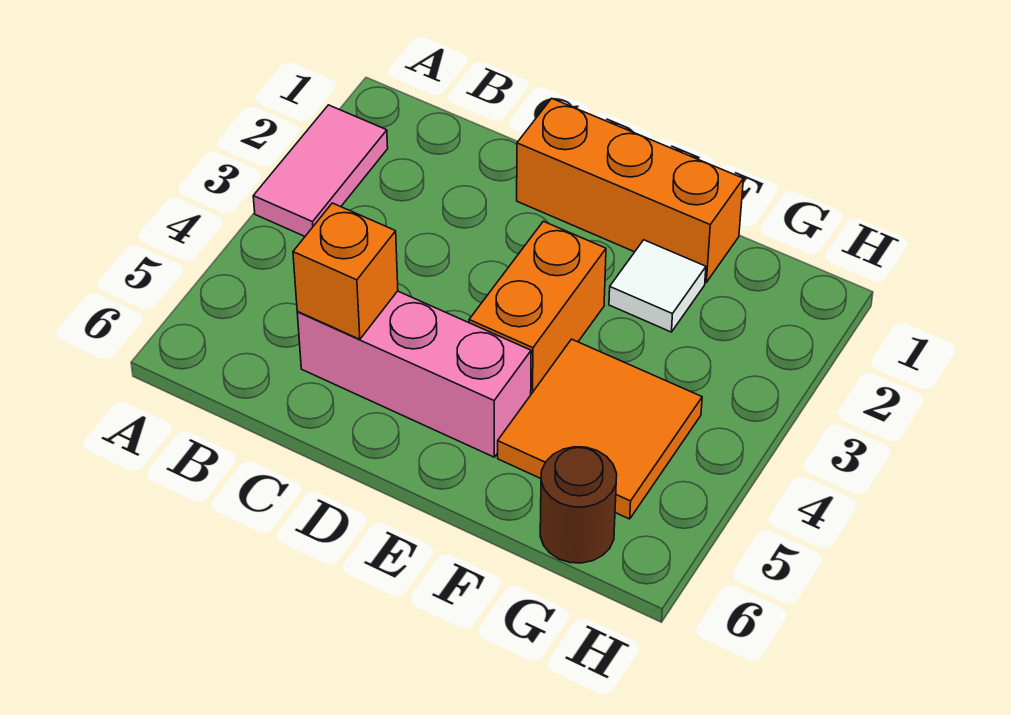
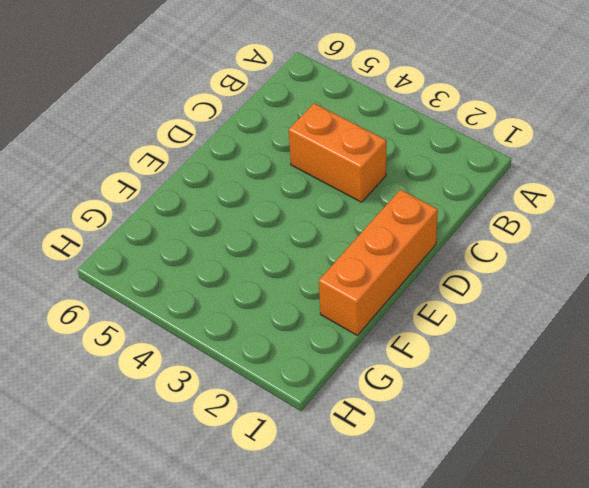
orange 1x2 brick [289,103,386,202] -> orange 1x2 brick moved to [469,221,606,394]
none -> pink 1x2 tile [253,105,388,236]
none -> pink 1x3 brick [297,291,531,457]

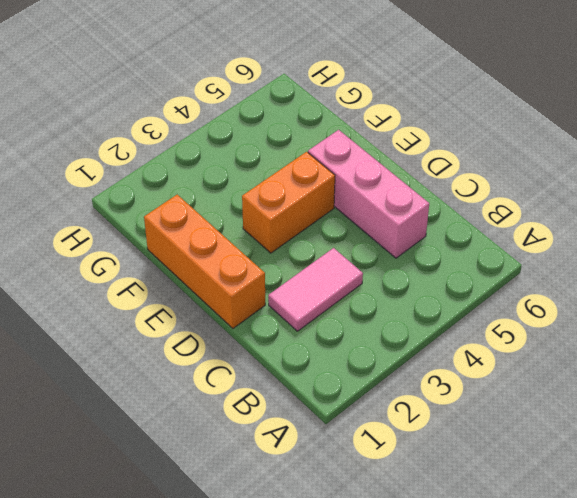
pink 1x2 tile [268,248,363,331] -> pink 1x2 tile moved to [253,105,388,236]
none -> white 1x1 tile [609,240,706,332]
none -> orange 2x2 tile [498,339,702,519]

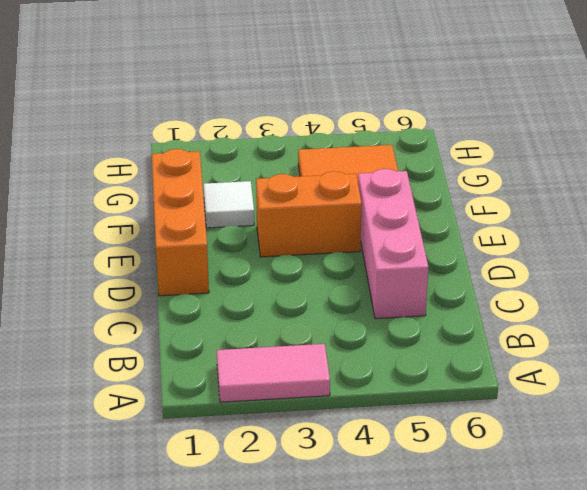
none -> brown 1x1 round brick [540,447,617,563]
none -> orange 1x1 brick [293,203,398,339]

